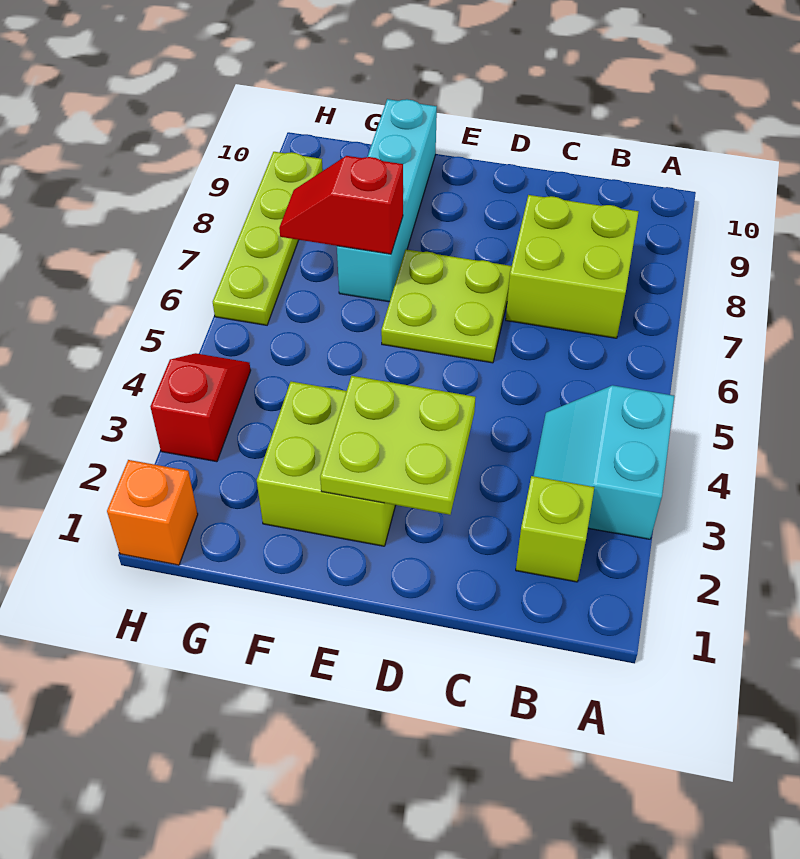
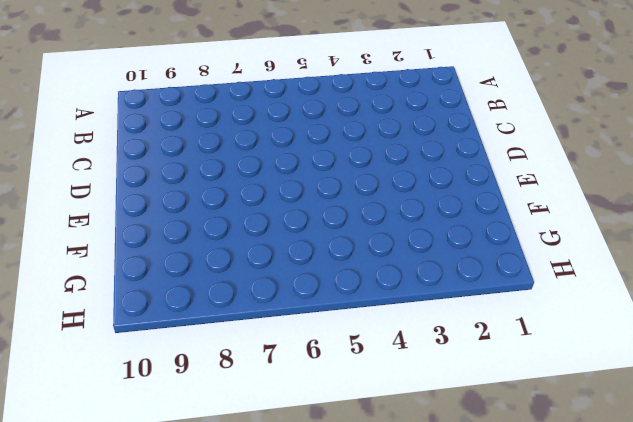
none -> cyan 2x2 slope [534,385,674,539]
none -> lime 1x1 brick [516,476,594,582]

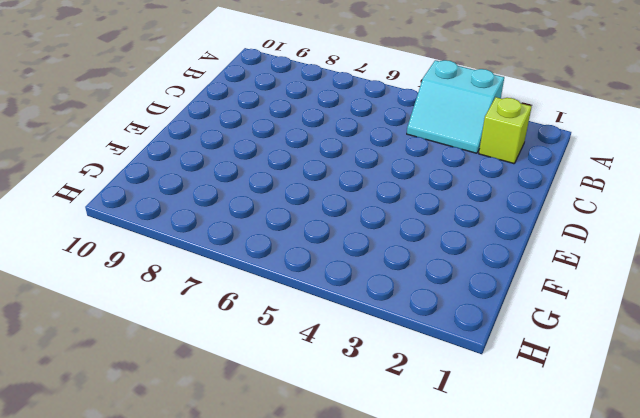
none -> lime 2x2 brick [506,195,639,338]
none -> lime 2x2 plate [381,249,512,363]

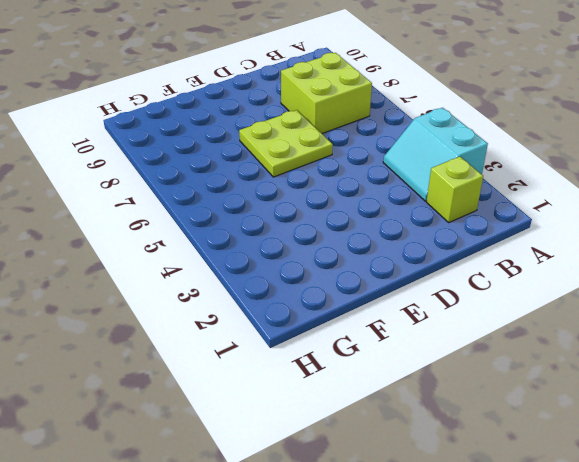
none -> lime 2x2 brick [257,382,395,546]
none -> cyan 1x4 brick [337,99,437,302]

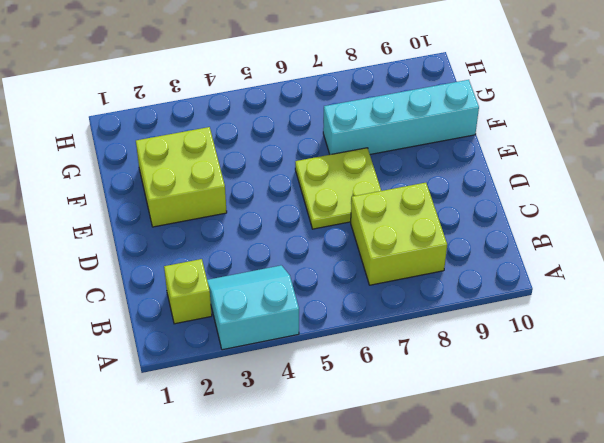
none -> orange 1x1 brick [107,460,198,565]
none -> red 1x2 slope [150,353,251,462]

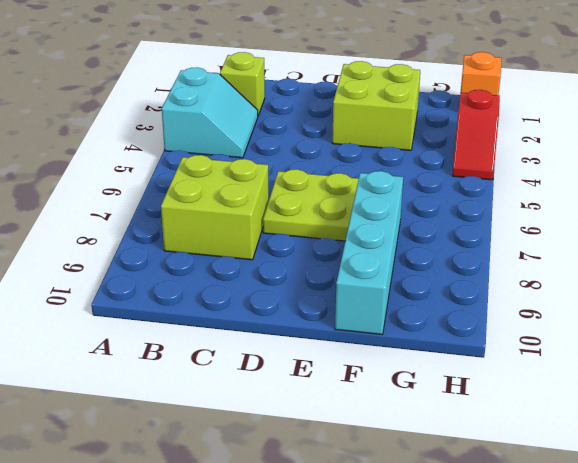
none -> lime 1x4 plate [213,152,323,325]
none -> lime 2x2 plate [320,376,476,515]

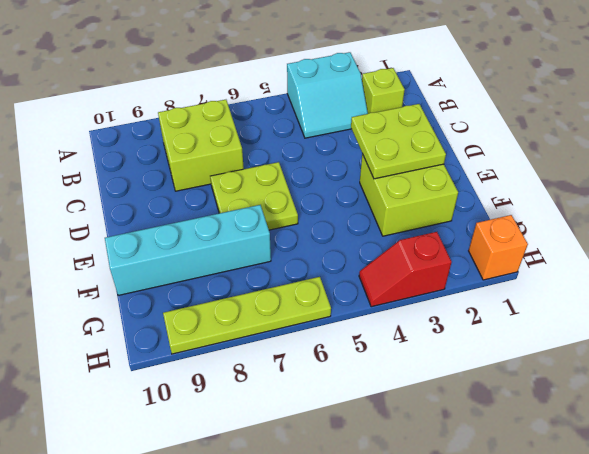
none -> red 1x2 slope [279,156,403,254]

